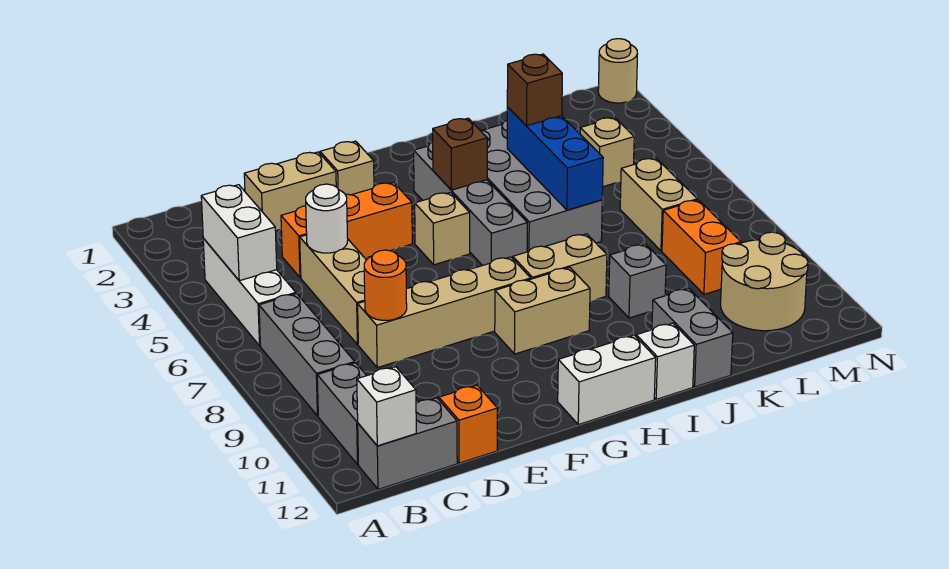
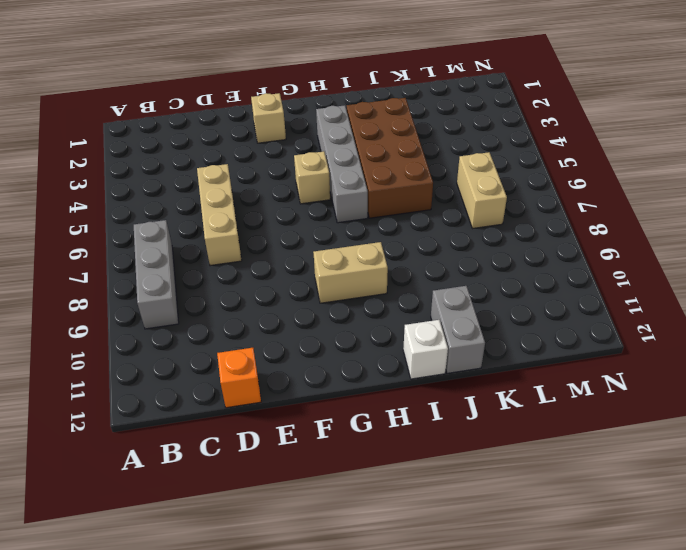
brown 2x4 brick [347,98,433,218] -> grey 2x4 brick [480,121,602,252]
none -> white 1x3 brick [203,238,296,346]
none -> grey 1x2 brick [317,363,367,464]
none -> grey 1x2 brick [358,398,457,489]
none -> tan 1x2 brick [244,152,336,231]

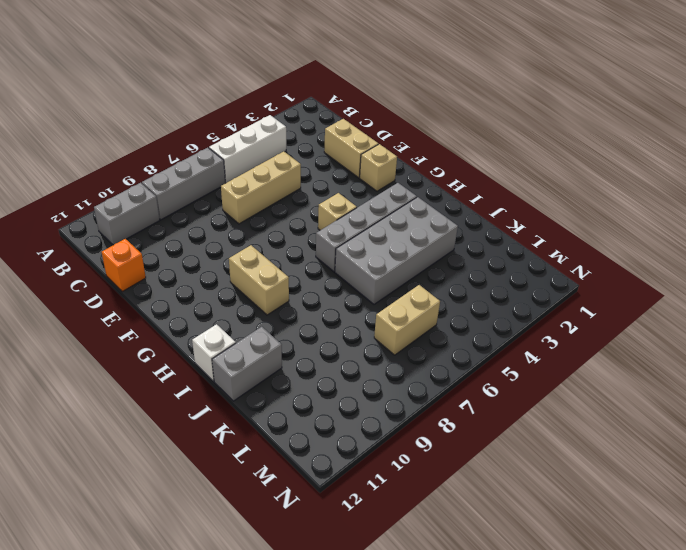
none -> grey 1x2 brick [358,398,457,489]
none -> orange 1x3 brick [281,182,412,278]
none -> tan 1x4 brick [358,257,531,368]
none -> white 1x2 brick [558,335,656,425]

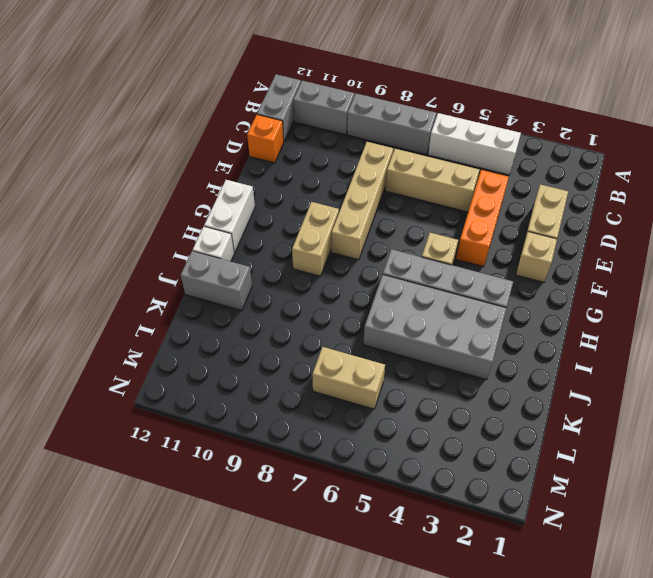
none -> tan 1x2 brick [513,234,607,301]
none -> grey 1x1 brick [609,244,666,318]
none -> tan 1x1 brick [580,117,634,187]
none -> orange 1x2 brick [662,200,741,294]

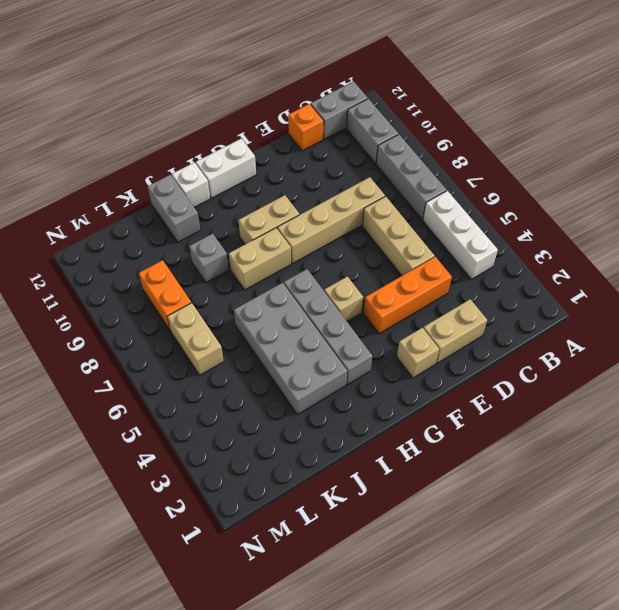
none -> tan 1x1 brick [580,117,634,187]
none -> tan 2x2 round brick [721,232,808,331]
none -> tan 1x1 round brick [598,39,637,103]
none -> white 1x2 brick [201,185,277,281]

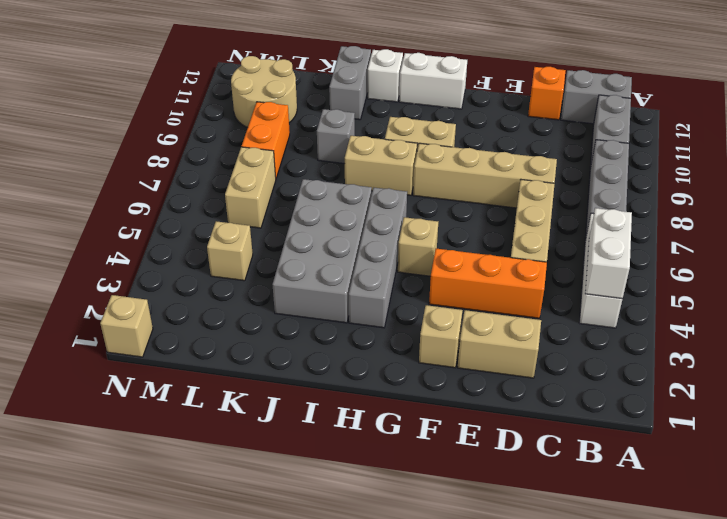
tan 1x1 brick [100,295,153,357] -> tan 1x1 round brick [598,39,637,103]
none -> white 1x1 brick [357,367,416,446]
none -> white 1x1 round brick [306,184,348,253]
none -> orange 1x1 round brick [364,250,407,320]
none -> brown 1x1 brick [433,118,487,190]

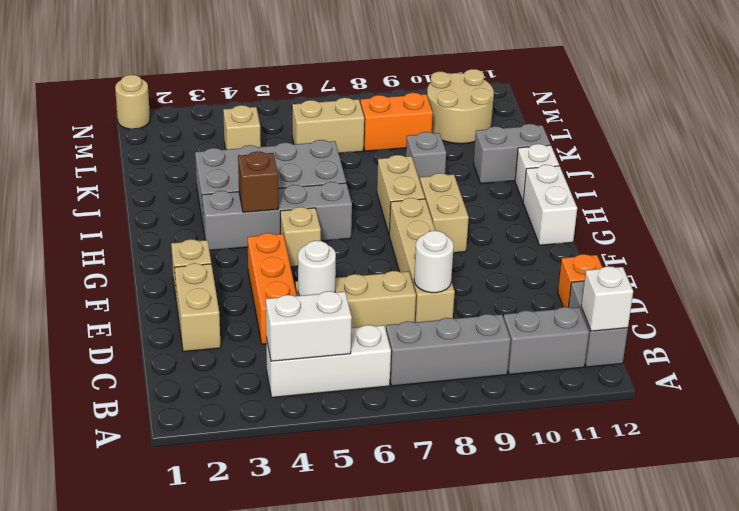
white 1x1 round brick [414,231,454,293] -> orange 1x1 round brick [364,250,407,320]
none -> blue 1x3 brick [507,107,603,210]
none -> brown 1x1 brick [507,54,562,126]

